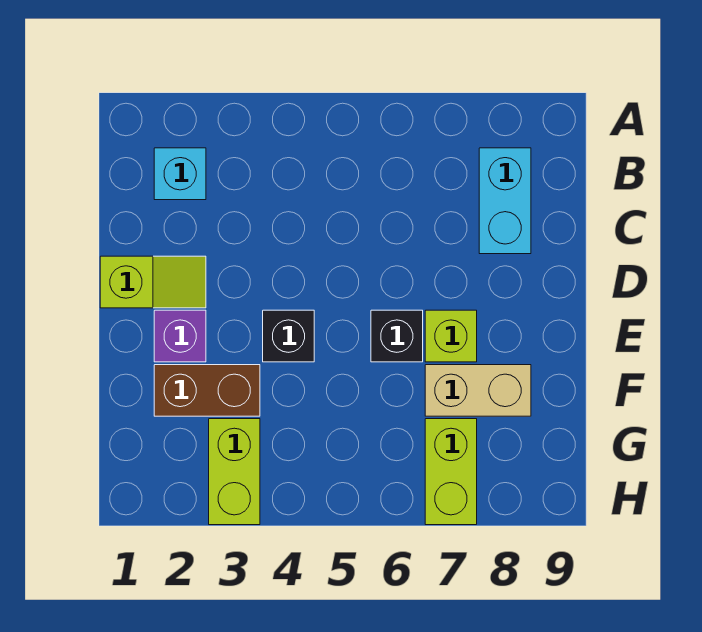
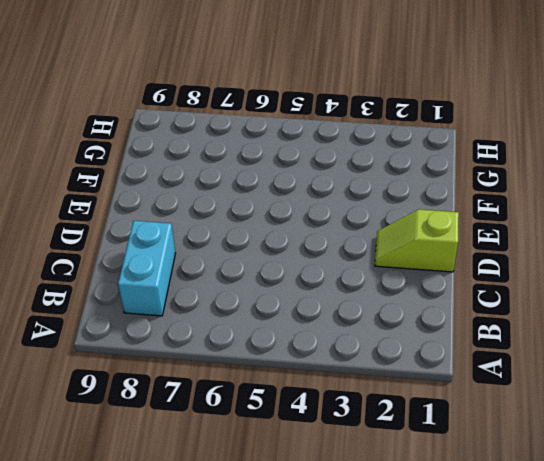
none -> cyan 1x1 brick [154,148,206,200]
none -> purple 1x1 brick [154,310,206,362]

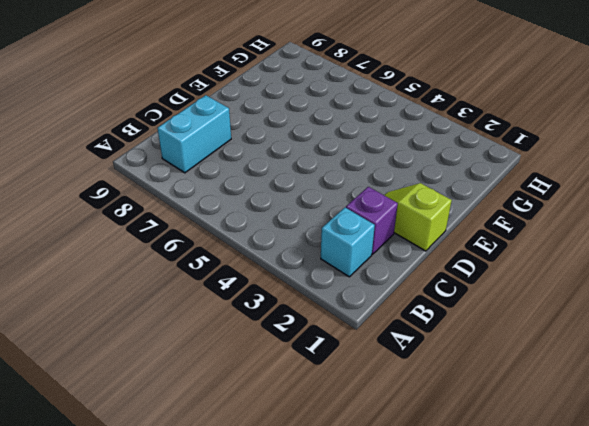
purple 1x1 brick [346,187,398,254] -> purple 1x1 brick moved to [154,310,206,362]
none -> black 1x1 brick [263,310,314,362]
none -> black 1x1 brick [371,310,423,362]

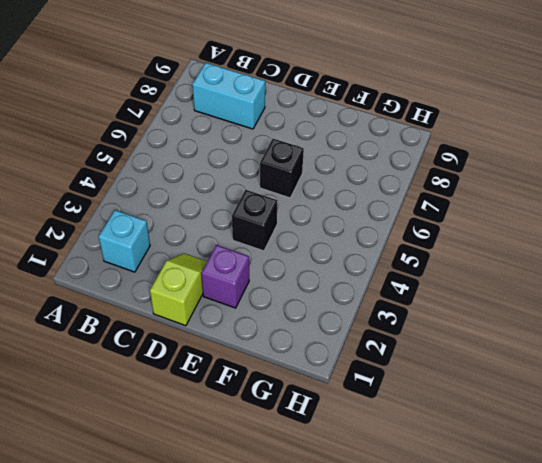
none -> lime 1x1 brick [425,310,477,362]
none -> brown 1x2 brick [154,365,260,416]

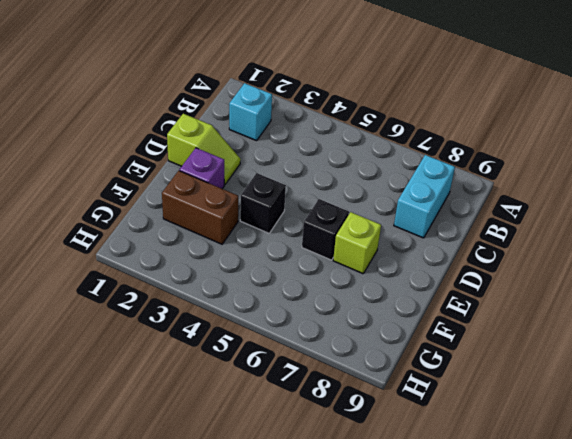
none -> tan 1x2 brick [425,365,531,416]
none -> lime 1x2 brick [209,419,260,525]

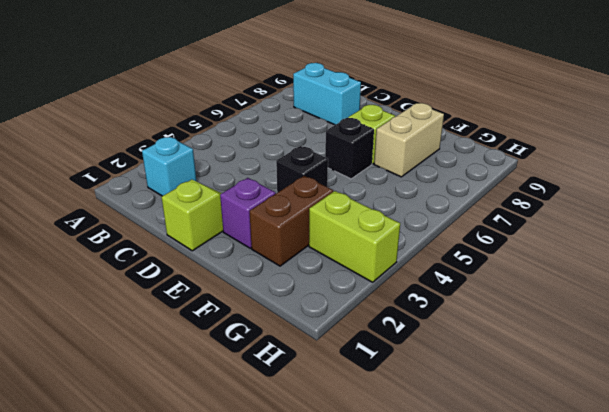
none -> lime 1x2 brick [425,419,477,525]

